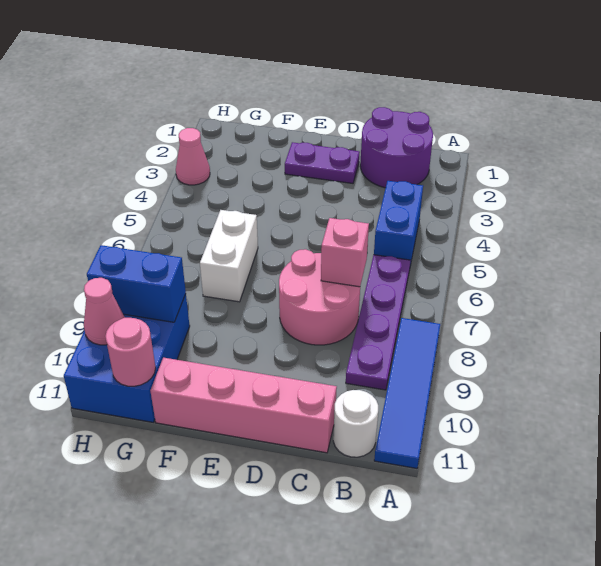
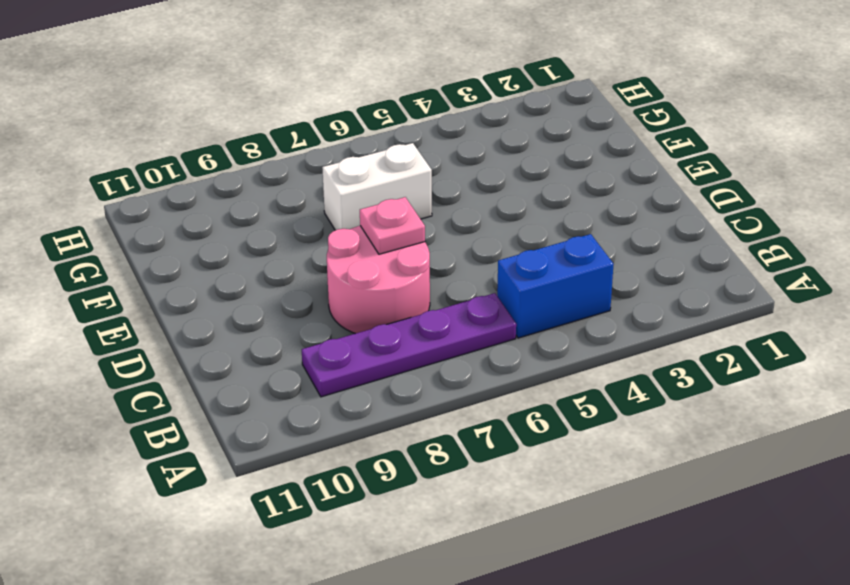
pink 1x1 plate [360,197,425,254] -> none
none -> blue 1x4 tile [374,318,440,468]
none -> purple 2x2 round brick [360,107,433,188]
none -> white 1x1 round brick [333,390,378,457]

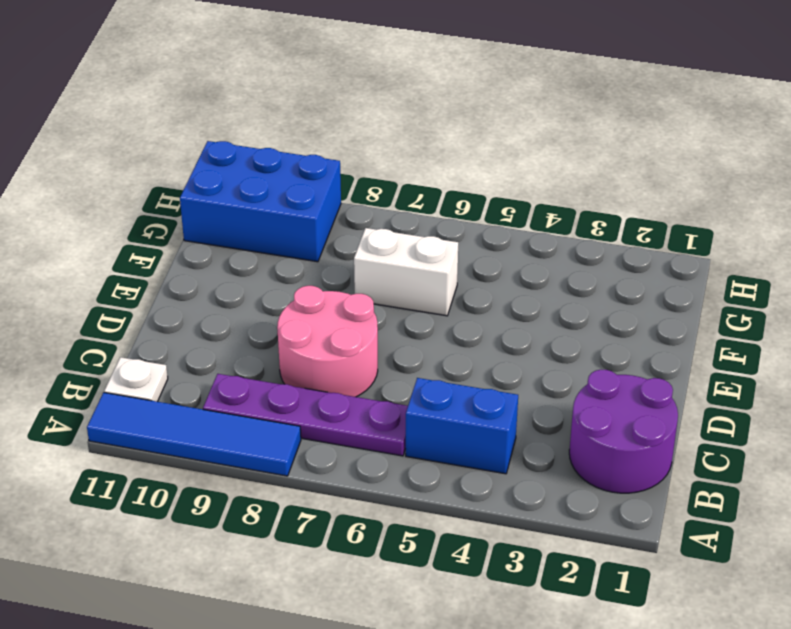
white 1x1 plate [104,357,168,402] -> white 1x1 round brick [333,390,378,457]
none -> pink 1x4 brick [150,358,337,453]
none -> purple 1x2 plate [285,142,360,183]
none -> pink 1x1 cone [176,128,210,185]

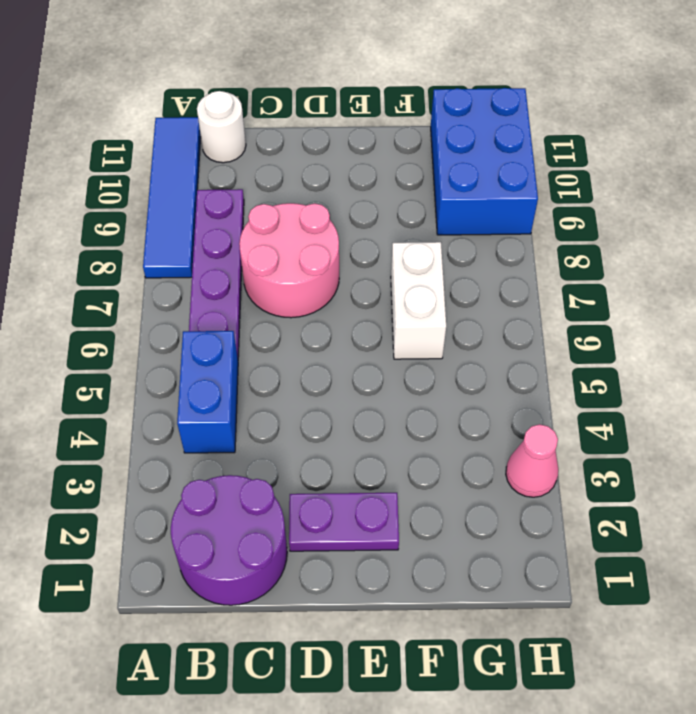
none -> pink 1x4 brick [150,358,337,453]
none -> pink 1x1 brick [321,218,369,287]
none -> blue 1x2 brick [87,245,186,322]

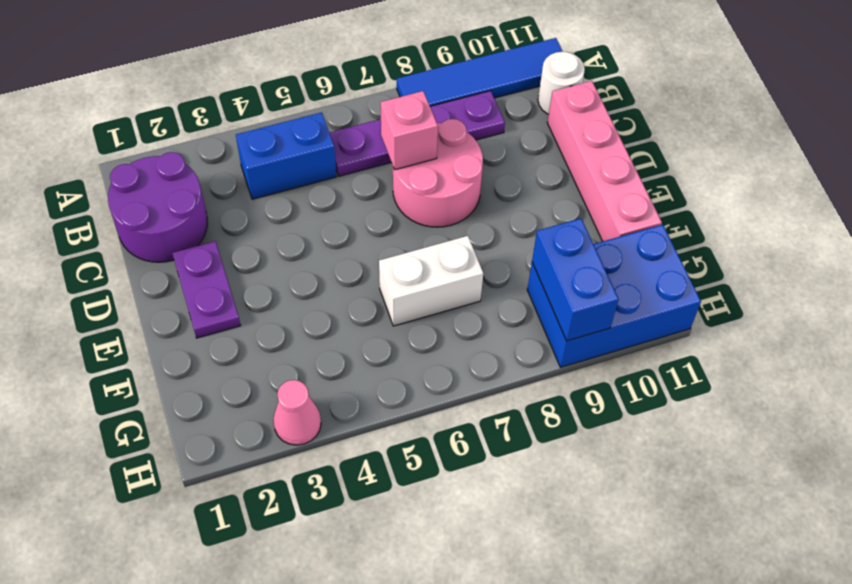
none -> pink 1x1 round brick [105,318,156,386]
none -> pink 1x1 cone [84,278,125,345]

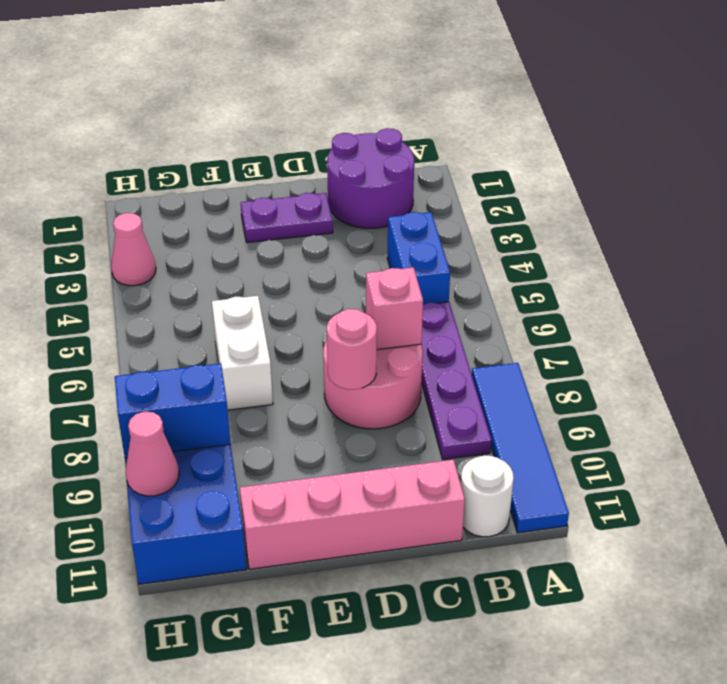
pink 1x1 round brick [327,309,377,390] -> pink 1x1 round brick moved to [105,318,156,386]

